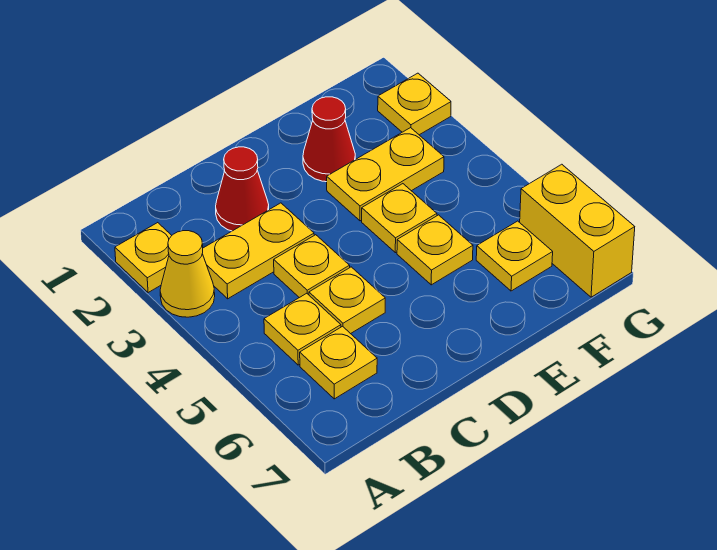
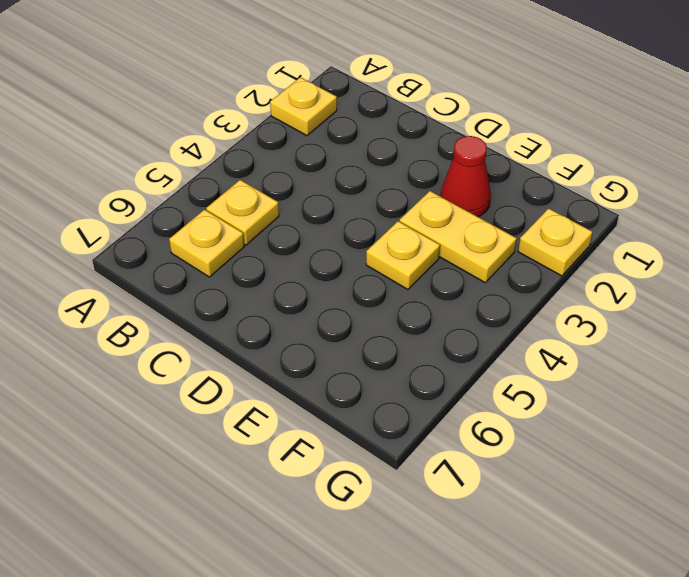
none -> yellow 1x1 cone [160,231,215,317]
none -> yellow 1x2 plate [202,203,314,299]
none -> red 1x1 cone [216,147,269,231]

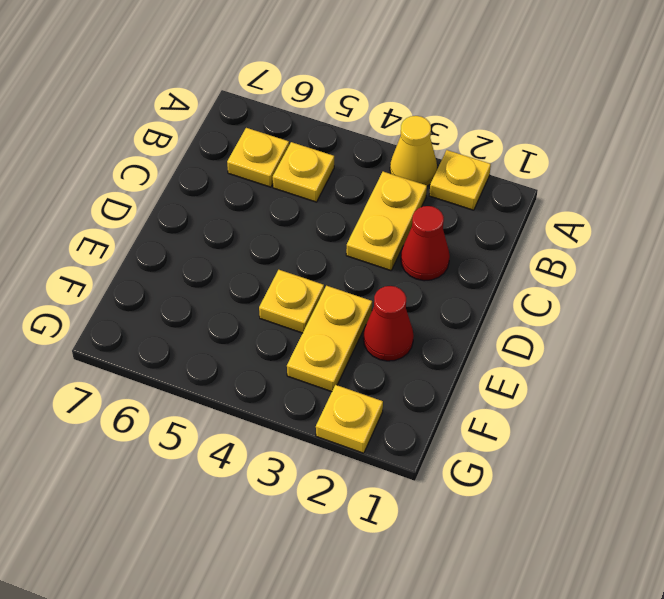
none -> yellow 1x1 plate [274,235,350,298]
none -> yellow 1x1 plate [309,267,385,334]
none -> yellow 1x1 plate [397,215,473,285]

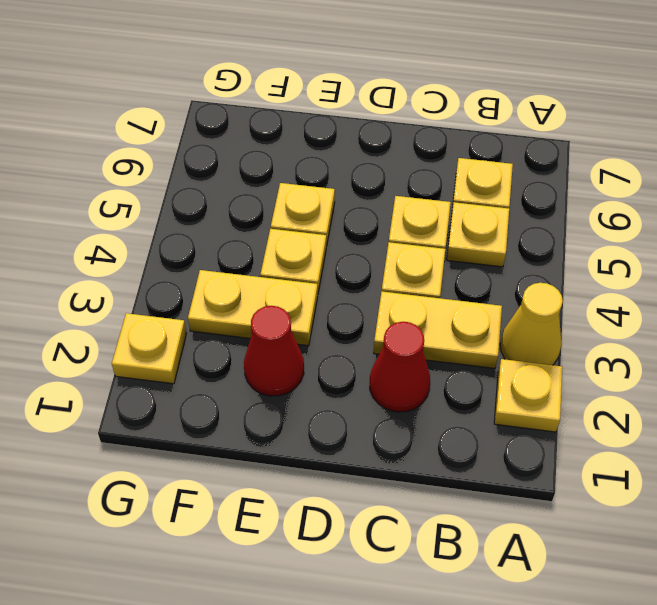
none -> yellow 1x1 plate [476,221,553,291]
none -> yellow 1x2 brick [520,164,635,297]

